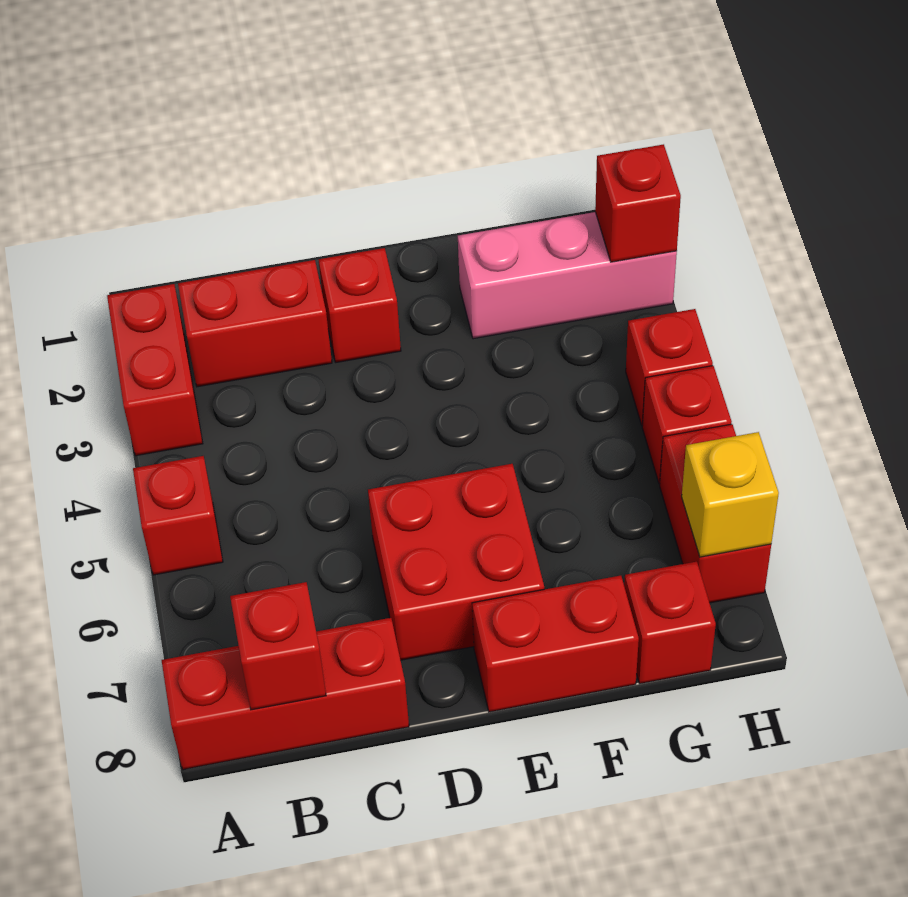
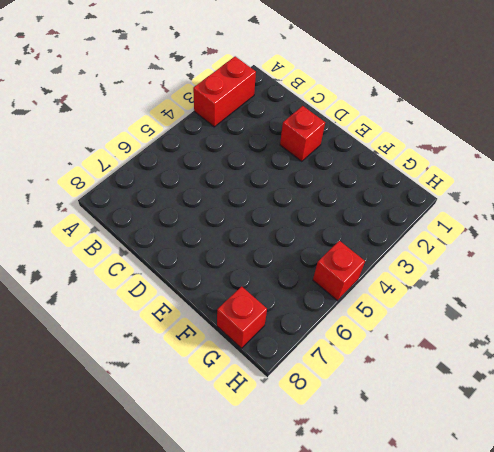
none -> red 1x1 brick [133,456,223,575]
none -> red 1x3 brick [162,618,409,770]
none -> red 1x2 brick [178,260,332,387]

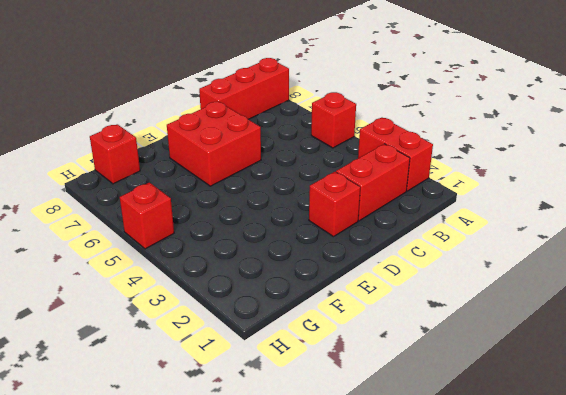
none -> red 1x2 brick [472,576,639,712]
none -> pink 1x3 brick [458,212,677,339]
none -> red 1x1 brick [626,309,713,425]

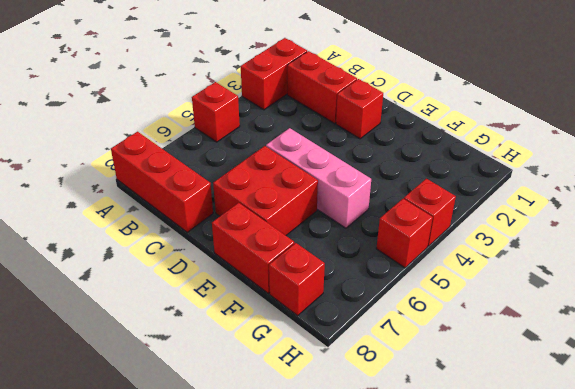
pink 1x3 brick [266,128,371,228] -> pink 1x3 brick moved to [458,212,677,339]
none -> red 1x2 brick [660,424,771,603]
none -> red 1x1 brick [230,582,326,710]
none -> red 1x1 brick [595,144,681,262]

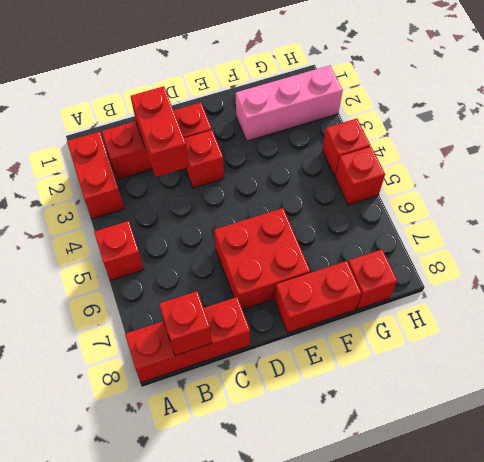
red 1x2 brick [131,86,189,177] -> red 1x2 brick moved to [660,424,771,603]
red 1x1 brick [184,130,224,188] -> red 1x1 brick moved to [595,144,681,262]
none -> yellow 1x1 brick [682,432,779,557]

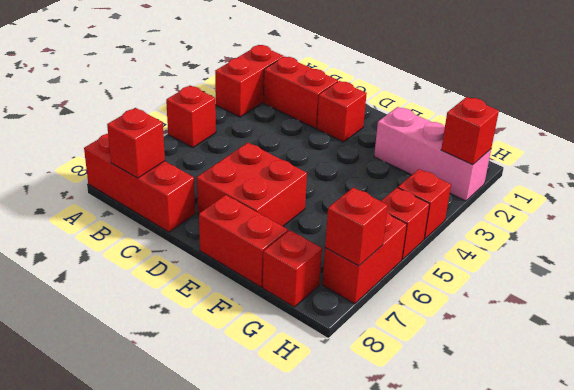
red 1x1 brick [325,187,388,266] -> yellow 1x1 brick [682,432,779,557]

